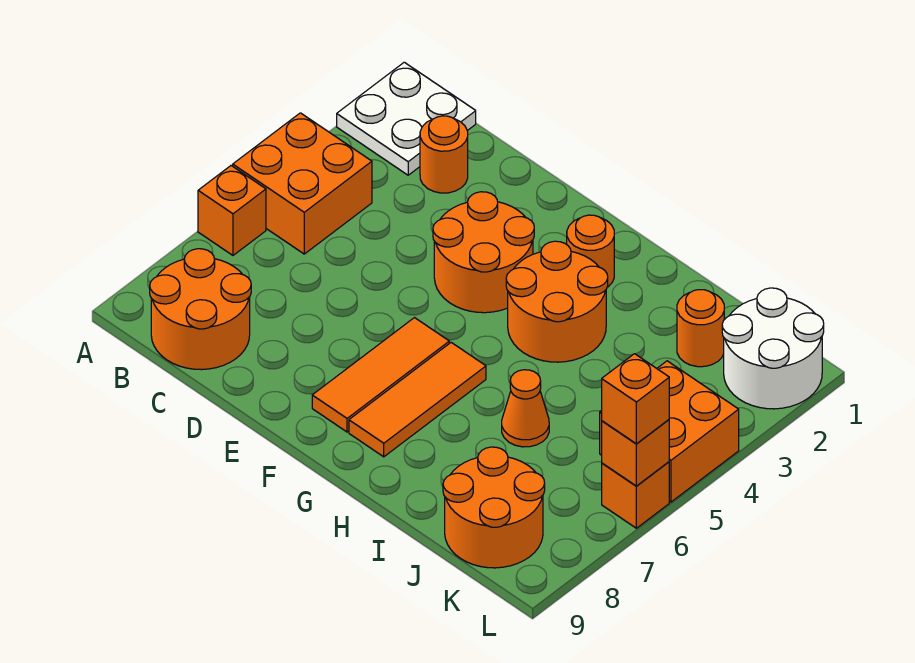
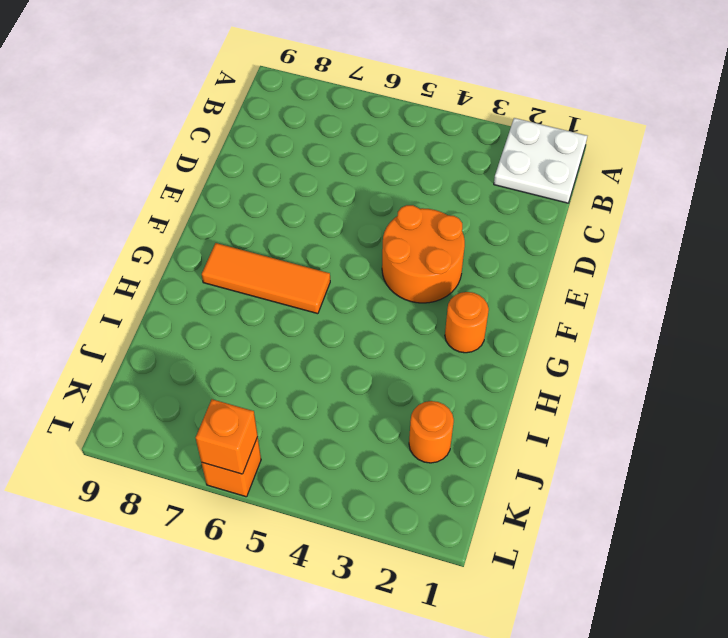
none -> orange 2x2 brick [233,113,372,254]
none -> orange 1x1 brick [198,166,266,255]
none -> orange 2x2 round brick [150,249,251,370]

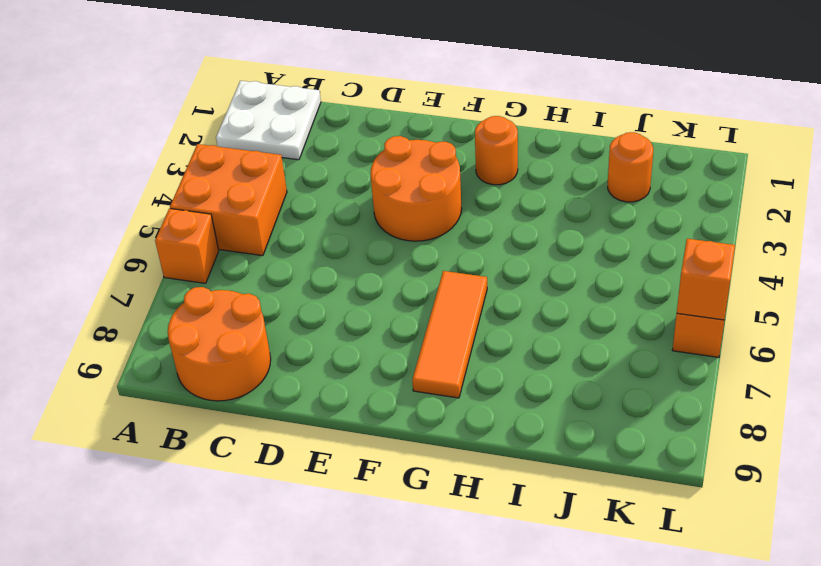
none -> orange 1x1 round brick [420,116,468,193]
none -> orange 1x3 tile [312,318,449,432]
none -> orange 2x2 round brick [506,241,608,362]

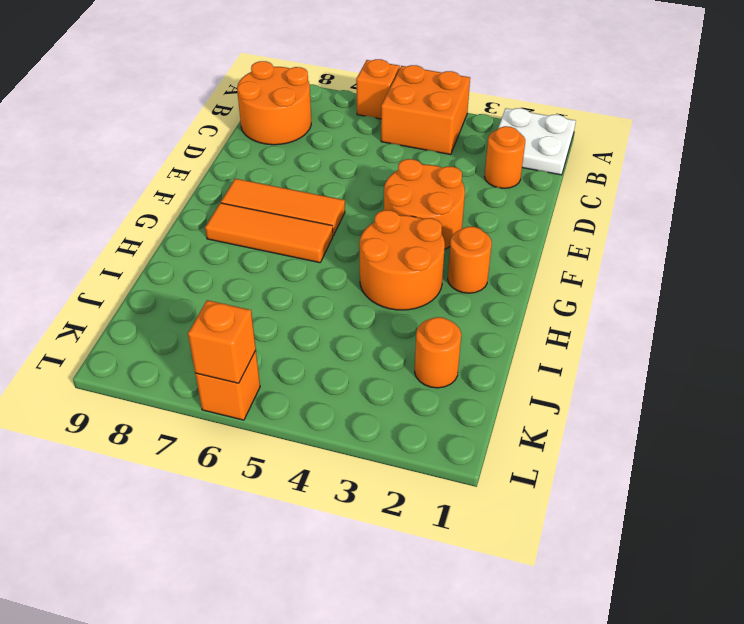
none -> orange 1x1 cone [502,370,549,447]
none -> orange 2x2 round brick [443,447,545,568]
none -> white 2x2 round brick [722,288,824,409]

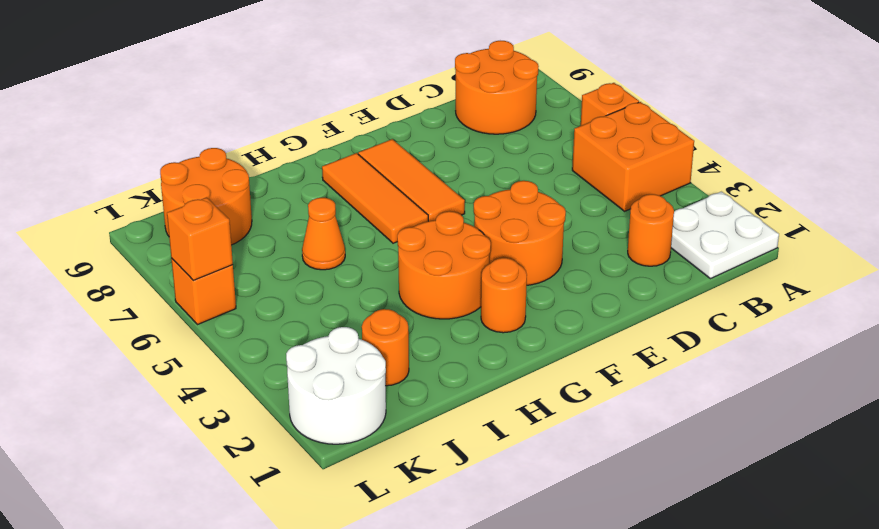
none -> orange 2x2 brick [600,361,739,502]
none -> orange 1x1 brick [602,354,669,444]

